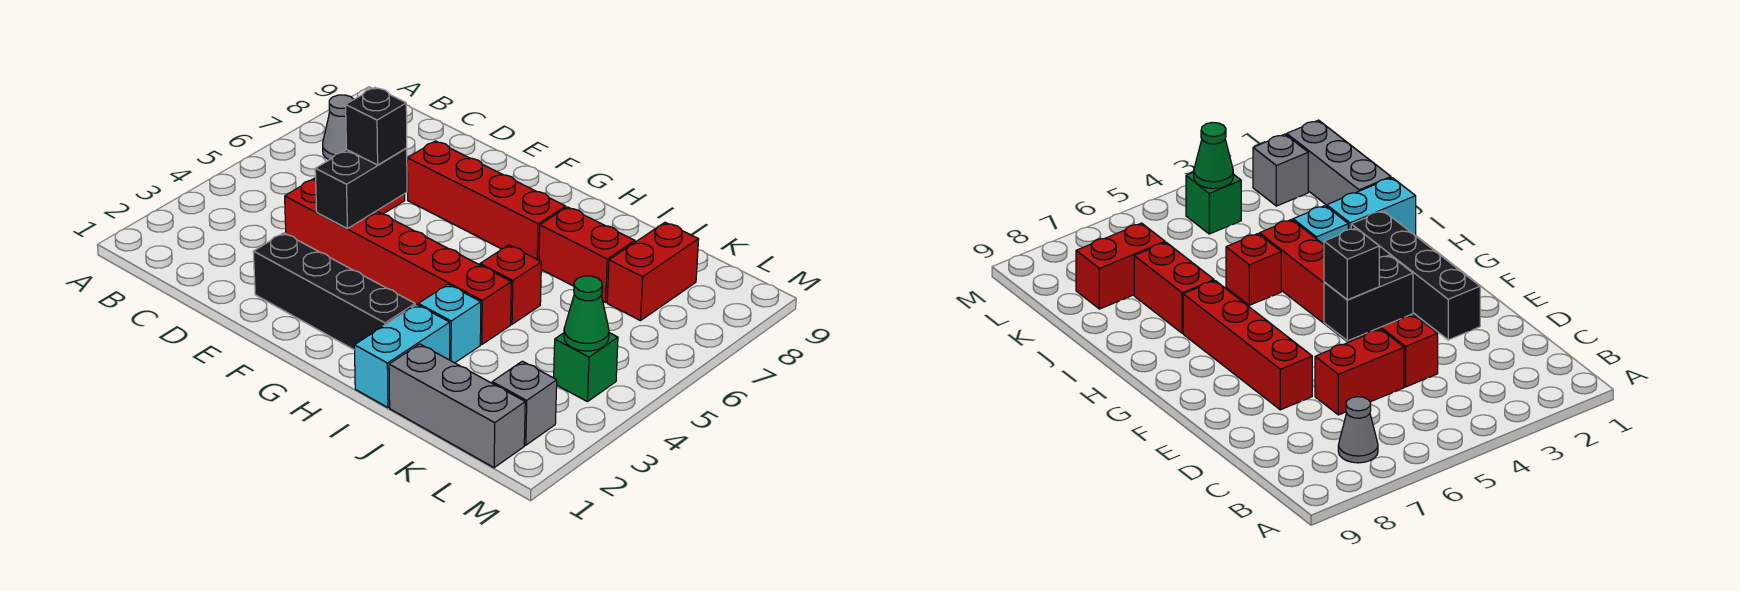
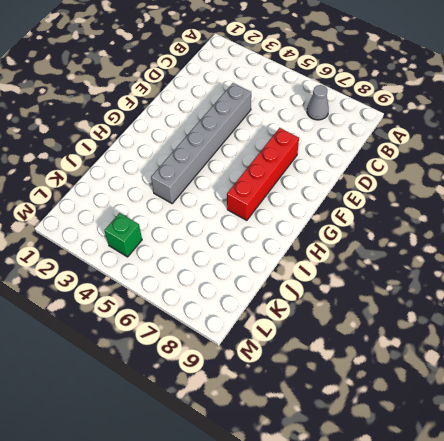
grey 1x6 brick [151,83,251,203] -> red 1x6 brick [285,179,511,345]
none -> red 1x2 brick [1315,329,1404,415]
none -> black 1x4 brick [253,233,415,350]
none -> cyan 1x2 brick [354,305,450,408]

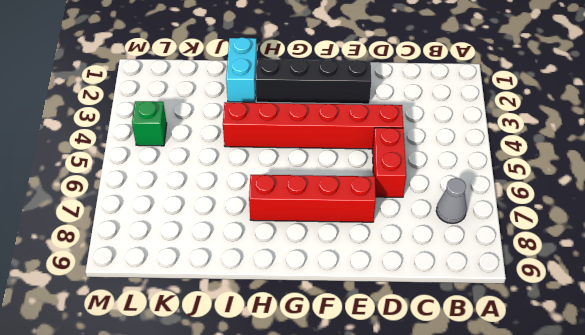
none -> cyan 1x1 brick [418,285,481,363]
none -> red 1x1 brick [480,245,541,324]
none -> red 1x2 brick [539,207,635,303]

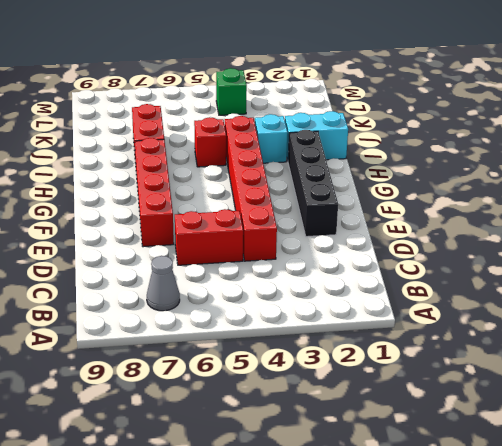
none -> grey 1x3 brick [389,344,525,468]
none -> red 1x2 brick [607,222,699,321]
none -> grey 1x1 brick [492,361,557,445]

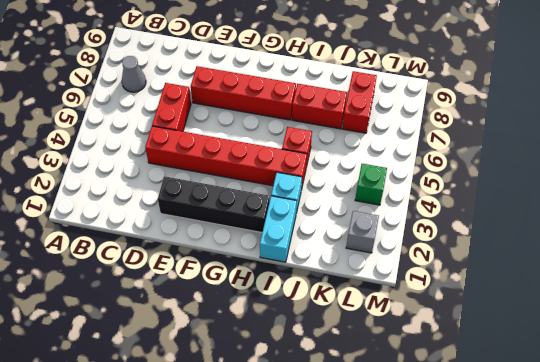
none -> grey 1x3 brick [389,344,525,468]
none -> black 1x2 brick [315,148,407,229]
none -> green 1x1 cone [564,276,609,351]

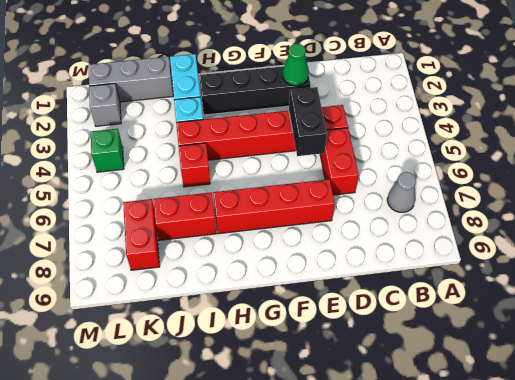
green 1x1 cone [283,44,309,86] -> green 1x1 cone moved to [564,276,609,351]
none -> black 1x1 brick [346,88,407,165]

